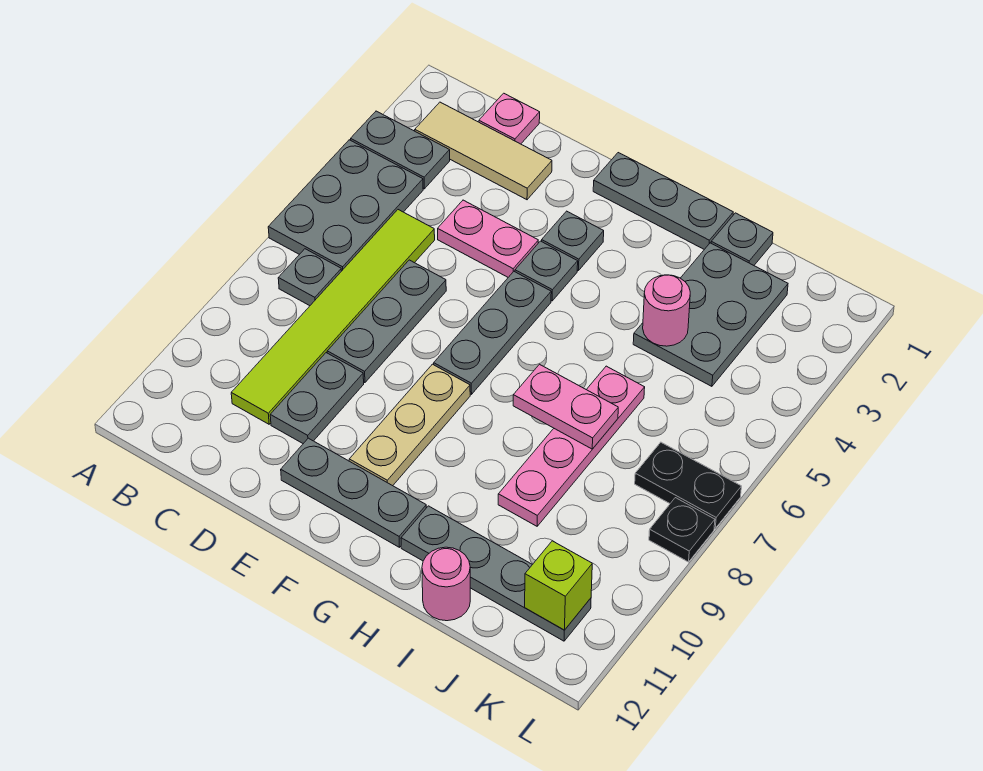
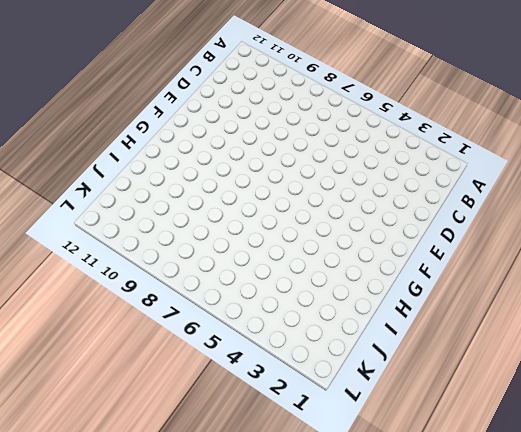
none -> grey 1x2 plate [351,111,450,189]
none -> grey 2x3 plate [268,140,423,271]
none -> tan 1x3 tile [415,102,552,200]

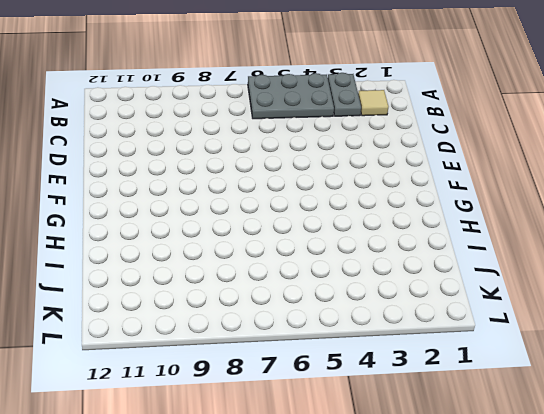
tan 1x1 tile [358,90,388,116] -> tan 1x3 tile [415,102,552,200]
none -> grey 1x1 plate [278,249,341,306]
none -> pink 1x1 plate [479,93,540,144]
none -> lime 1x6 tile [231,210,435,424]

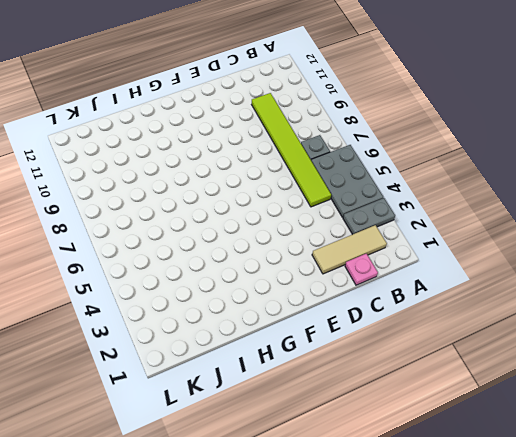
none -> pink 1x2 plate [438,200,538,277]
none -> grey 1x3 plate [327,260,446,383]
none -> grey 1x2 plate [270,353,364,444]

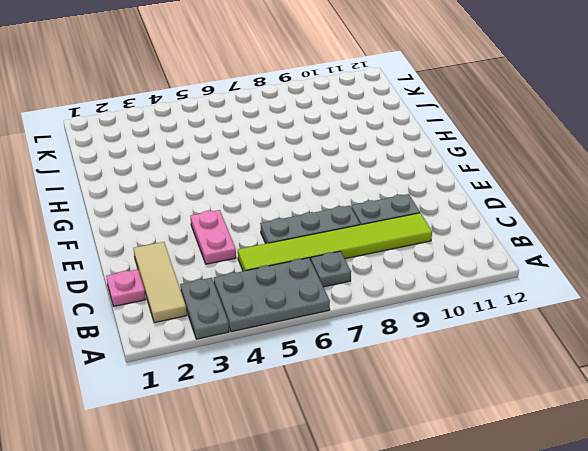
none -> grey 1x3 plate [281,438,426,547]
none -> grey 1x3 plate [593,153,733,249]
none -> grey 1x1 plate [542,211,604,271]

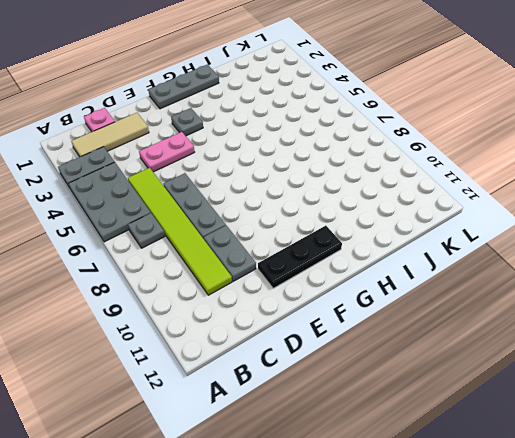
black 1x3 plate [258,226,342,288] -> grey 1x3 plate [281,438,426,547]
none -> grey 1x1 plate [515,241,578,301]
none -> grey 1x3 plate [434,272,551,394]
none -> tan 1x3 plate [349,364,470,486]

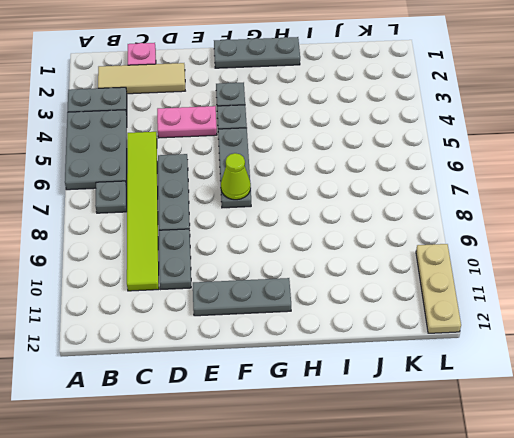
lime 1x1 cone [221,153,251,200] -> none
tan 1x3 plate [416,244,461,333] -> tan 1x3 plate moved to [349,364,470,486]
none -> grey 1x4 plate [401,506,591,641]
none -> grey 1x1 plate [711,213,773,265]
none -> grey 2x3 plate [633,243,788,386]

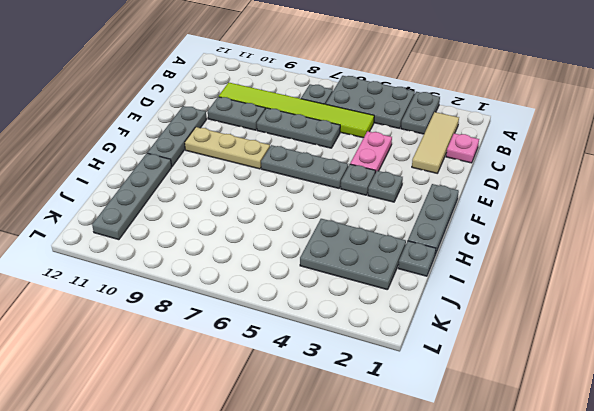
none -> pink 1x4 plate [498,366,645,526]
none -> pink 1x1 round brick [422,547,470,621]
none -> black 1x2 plate [635,442,741,528]

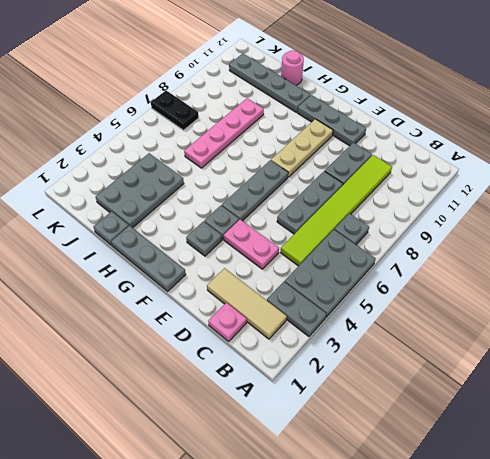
none -> black 1x1 plate [649,498,715,562]
none -> pink 1x2 plate [513,364,618,449]
none -> pink 1x1 round brick [643,275,690,346]

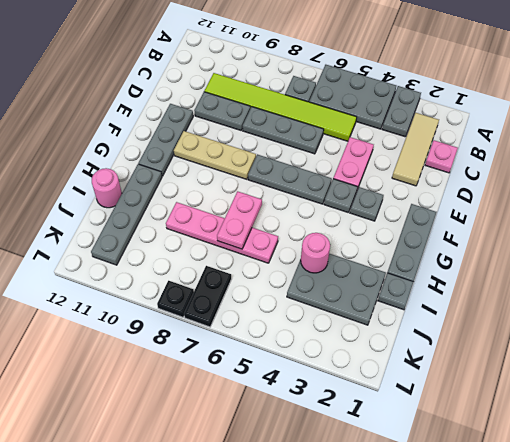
none -> lime 1x1 brick [525,541,592,630]

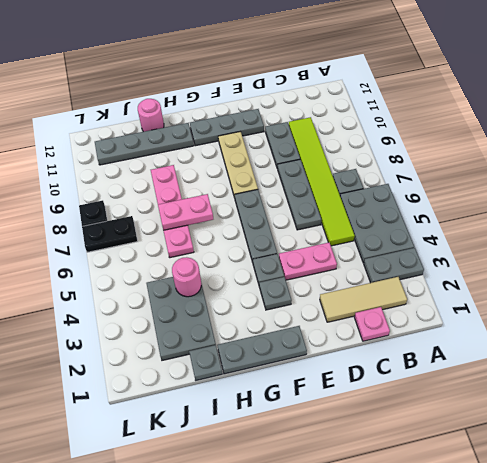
none -> lime 1x1 brick [525,541,592,630]

